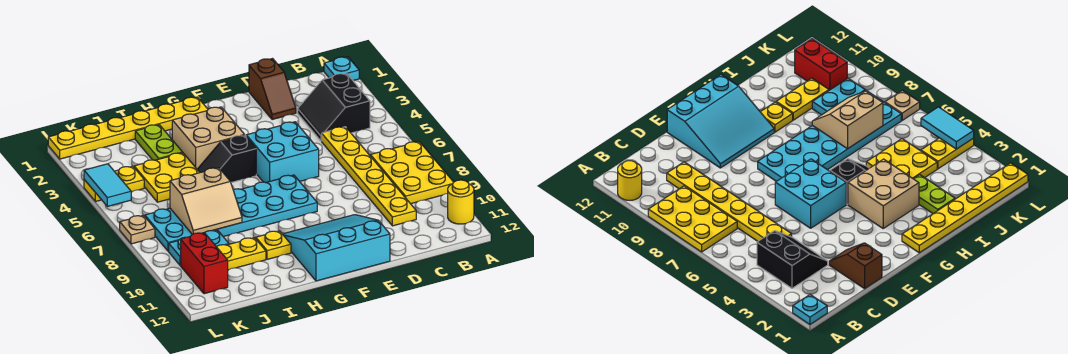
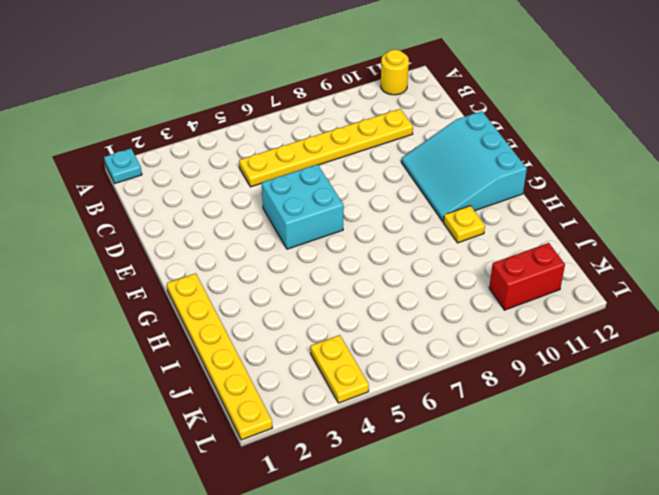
none -> yellow 2x3 plate [370,142,454,204]
none -> black 2x2 slope [298,73,370,141]
none -> brown 1x2 slope [249,59,296,120]

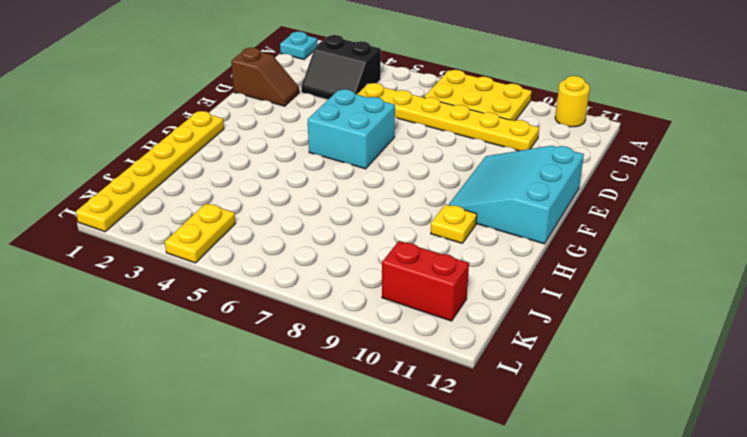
none -> cyan 2x6 plate [145,175,317,251]
none -> tan 2x2 brick [172,107,244,169]
none -> black 1x2 slope [197,135,256,182]

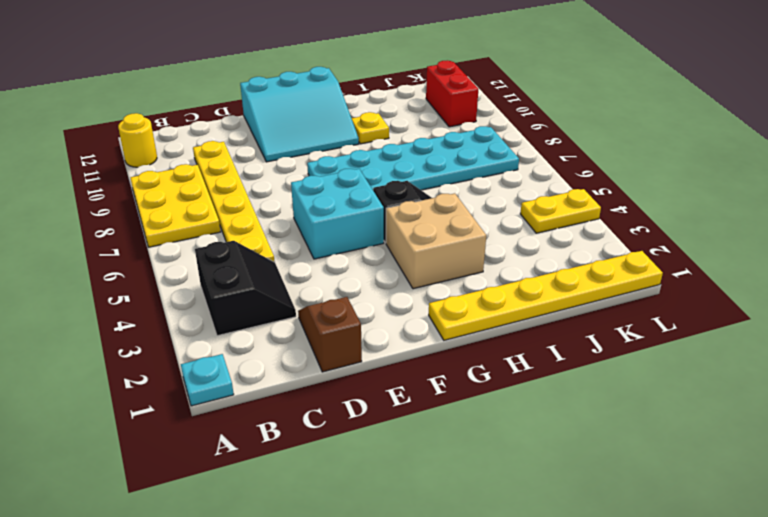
none -> lime 1x2 plate [135,125,183,160]
none -> yellow 2x2 plate [134,153,200,202]
none -> yellow 1x2 plate [217,238,266,270]

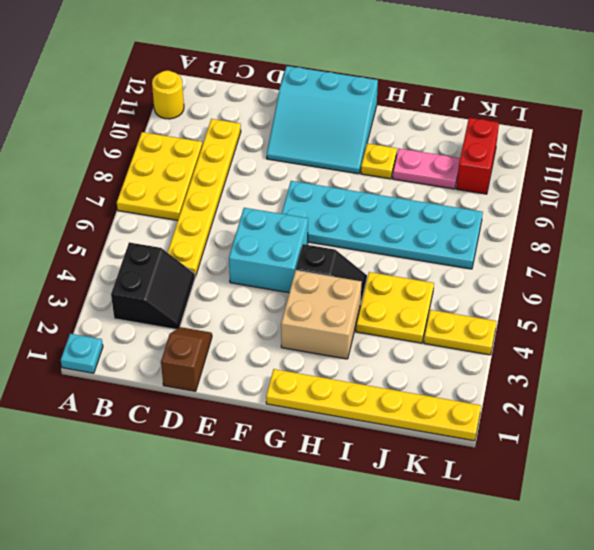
pink 1x2 plate [393,149,460,189] -> yellow 1x2 plate [217,238,266,270]
none -> lime 1x2 plate [135,125,183,160]
none -> cyan 1x2 plate [169,230,229,265]
none -> tan 1x1 plate [120,215,155,244]

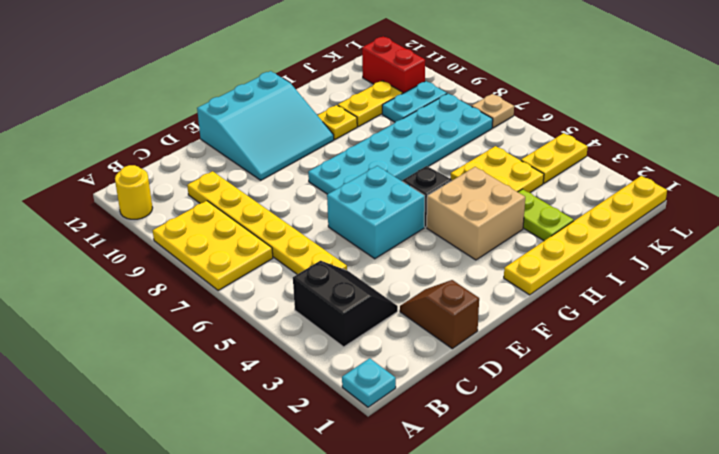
none -> tan 2x2 slope [170,168,242,234]
none -> cyan 1x2 tile [84,164,131,206]

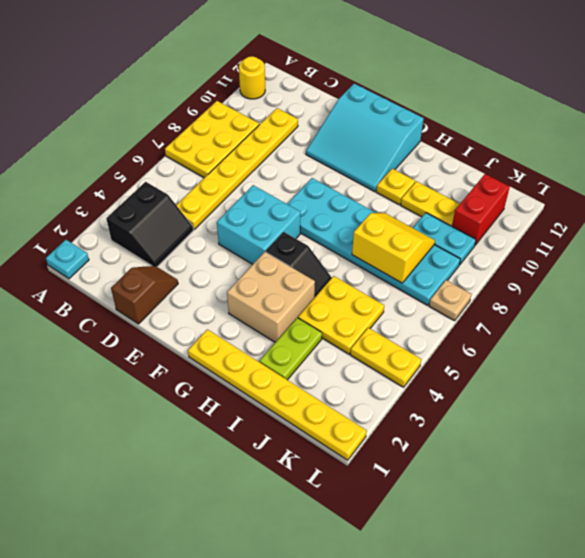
yellow 2x2 slope [352,213,435,283] -> tan 2x2 slope [170,168,242,234]
none -> cyan 1x2 tile [84,164,131,206]

